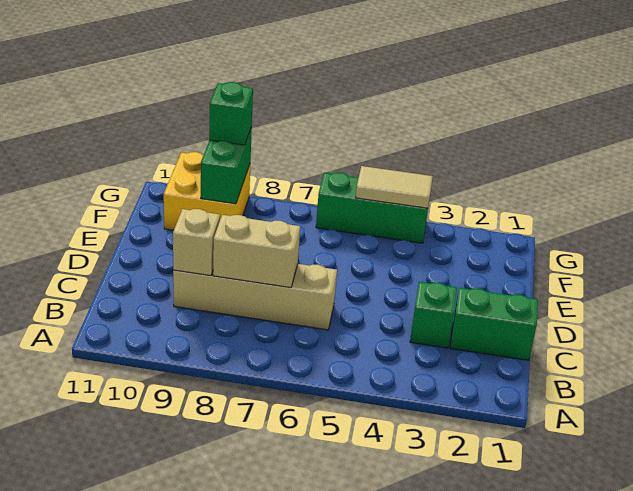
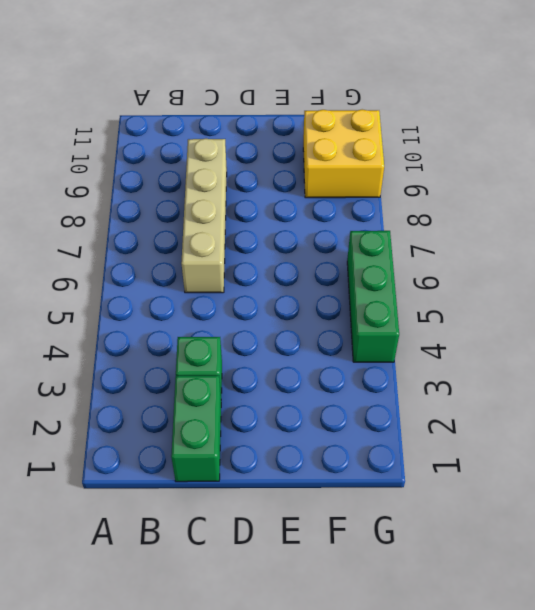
none -> tan 1x2 brick [213,215,300,288]
none -> tan 1x1 brick [173,209,220,276]

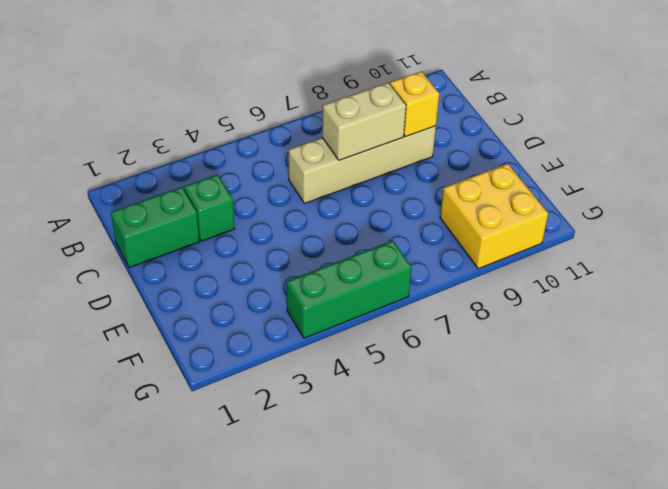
yellow 1x1 brick [390,71,439,137] -> tan 1x1 brick [173,209,220,276]
none -> green 1x2 brick [201,127,252,204]
none -> tan 1x2 tile [356,166,433,208]

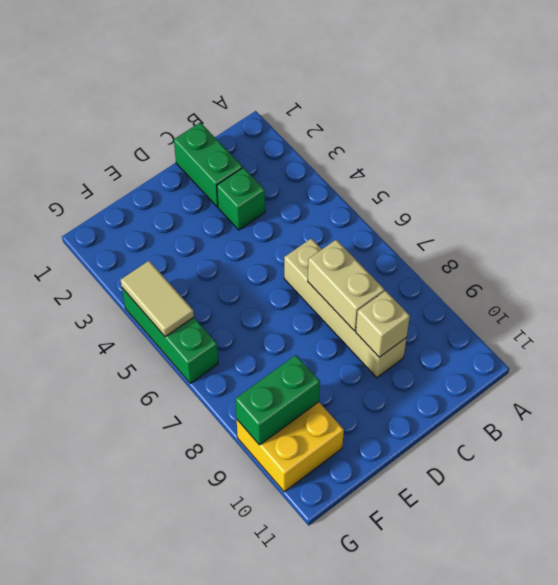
none -> green 1x1 brick [209,82,253,145]

